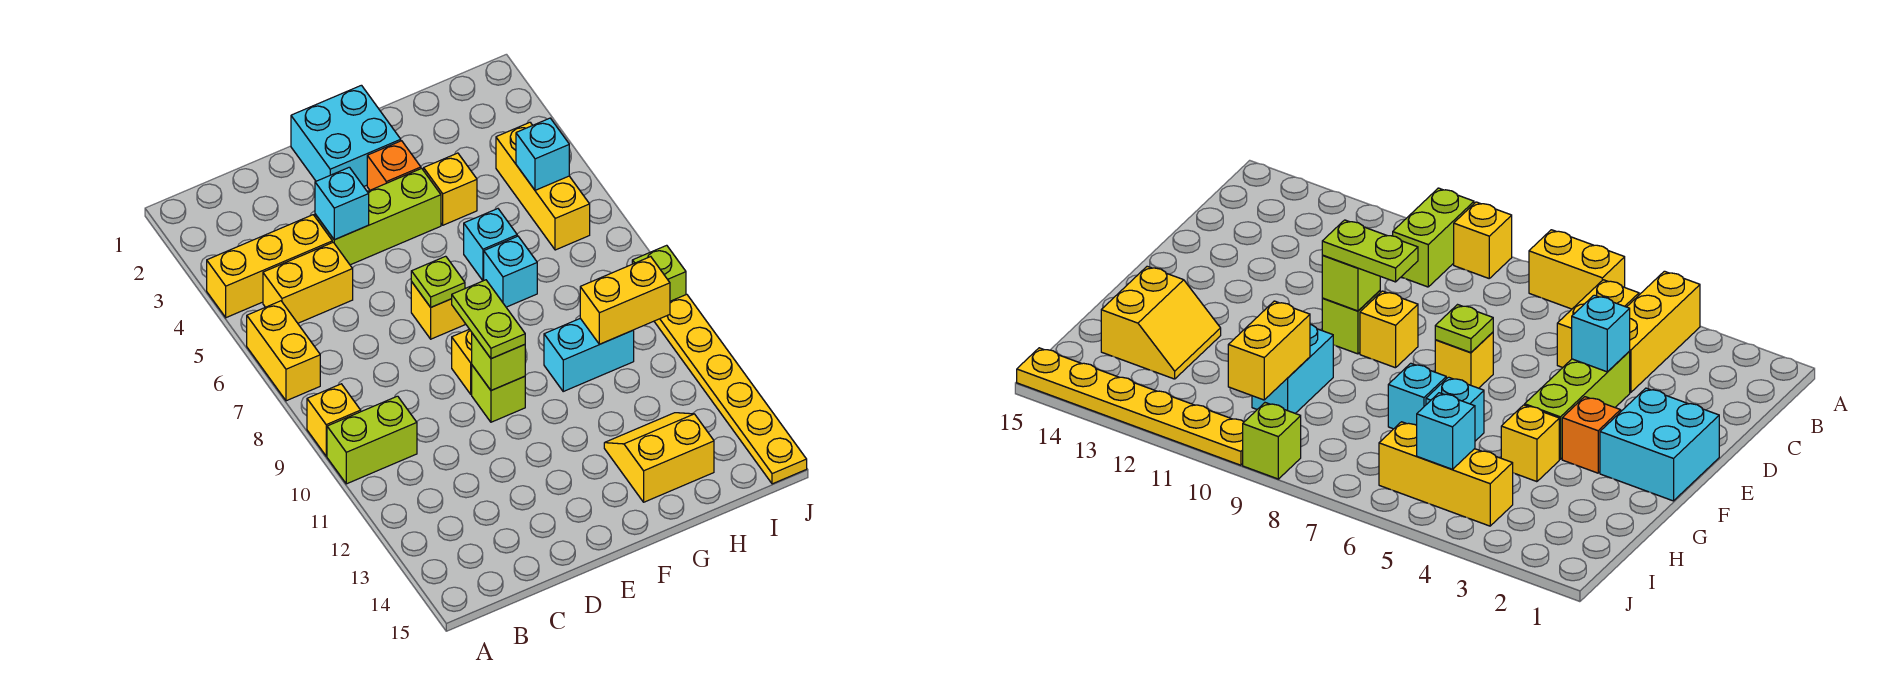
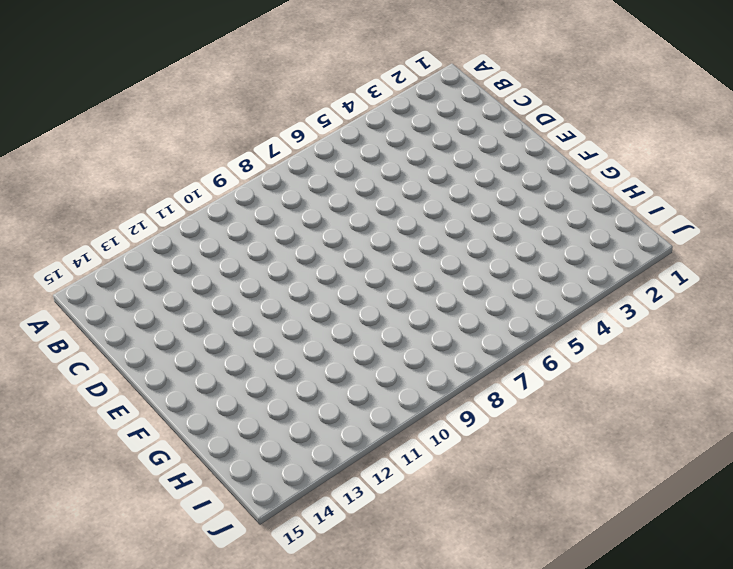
none -> yellow 1x3 brick [207,215,332,318]
none -> yellow 1x2 brick [247,301,320,401]
none -> yellow 1x1 brick [307,384,361,456]

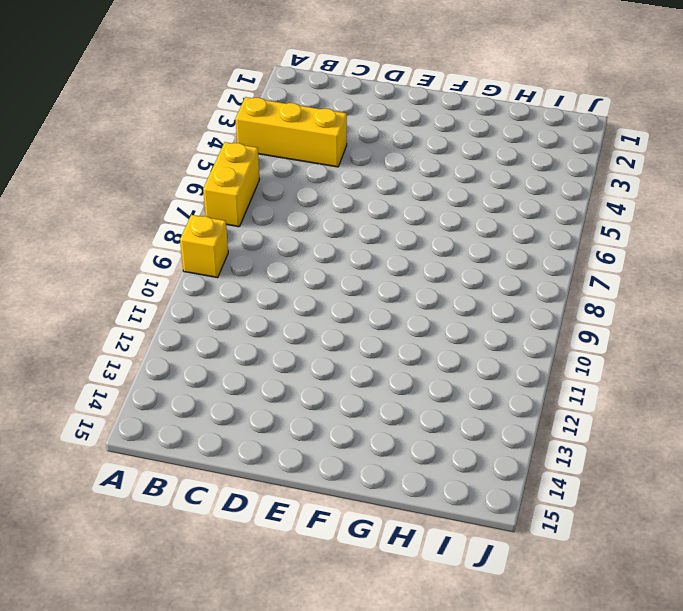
none -> lime 1x2 brick [327,396,417,484]
none -> yellow 1x2 brick [263,242,353,323]
none -> lime 1x3 brick [315,168,441,265]

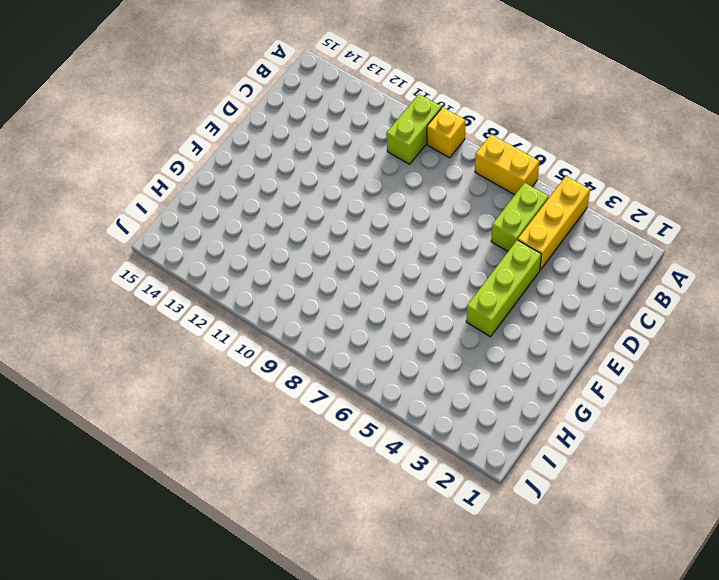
lime 1x2 brick [491,183,549,251] -> yellow 1x2 brick [263,242,353,323]
none -> cyan 2x2 brick [291,85,401,187]
none -> yellow 1x1 brick [411,282,465,339]
none -> yellow 1x1 brick [452,329,472,395]

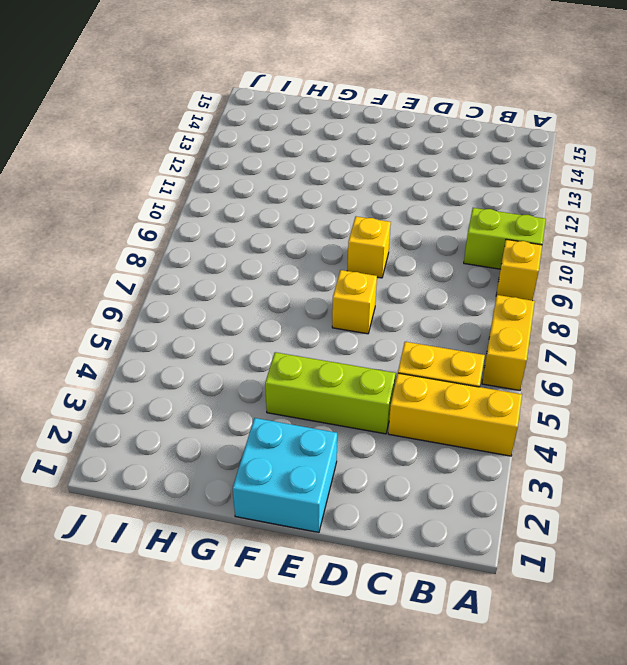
none -> lime 1x1 brick [472,365,525,422]
none -> orange 1x1 brick [367,141,421,190]
none -> yellow 1x1 brick [424,153,477,225]

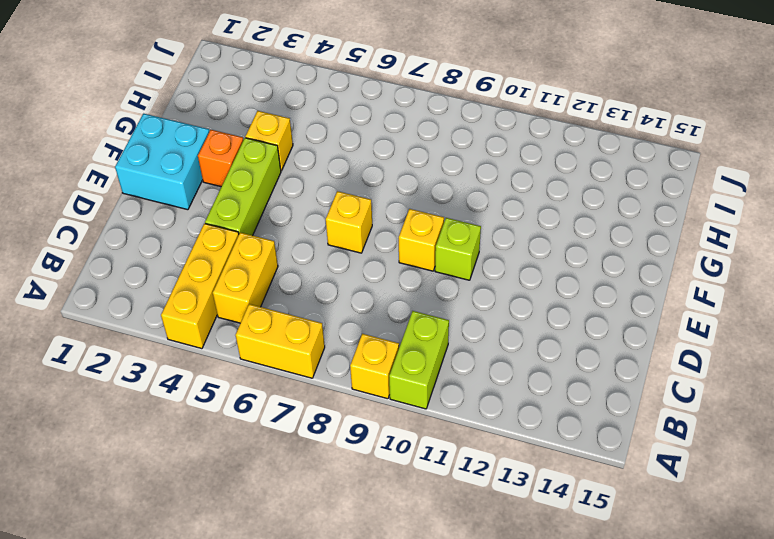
none -> cyan 1x1 brick [464,209,517,281]
none -> cyan 1x1 brick [484,236,537,307]
none -> cyan 1x2 brick [544,318,634,391]

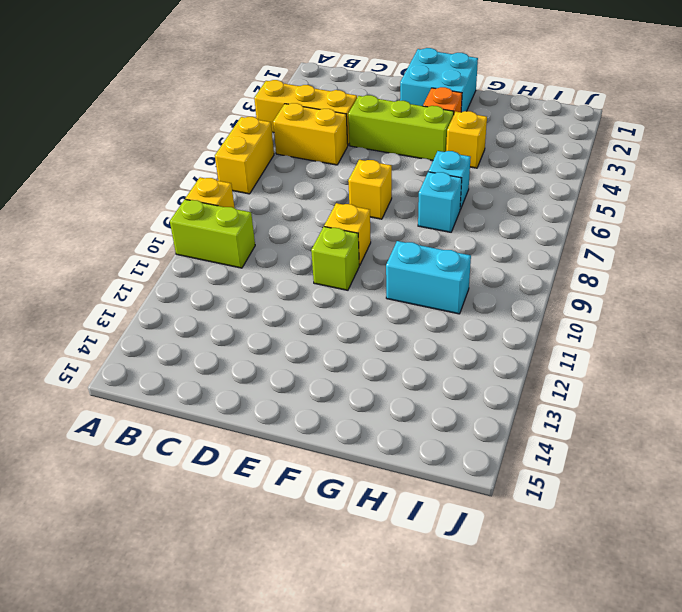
none -> yellow 2x2 slope [604,413,714,502]
none -> yellow 1x3 brick [496,122,590,250]
none -> lime 1x1 brick [632,245,686,301]

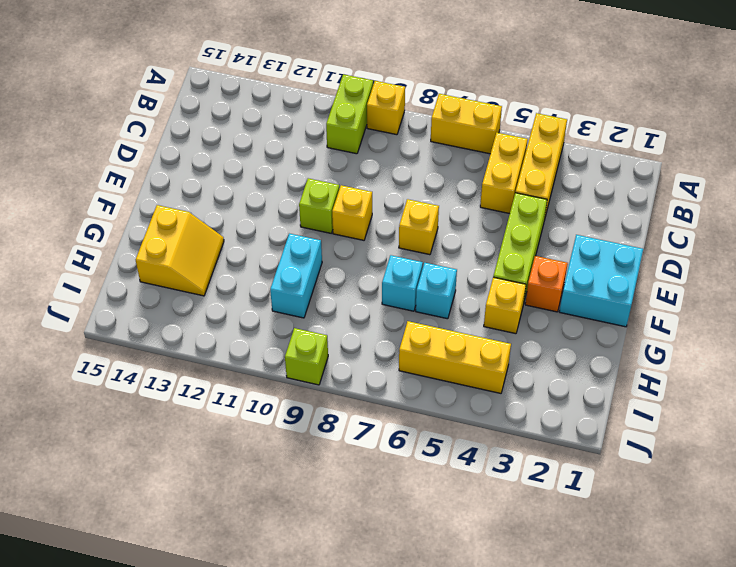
none -> yellow 1x6 plate [654,294,807,484]
none -> cyan 1x1 brick [315,167,369,240]
none -> lime 1x1 plate [411,256,465,307]

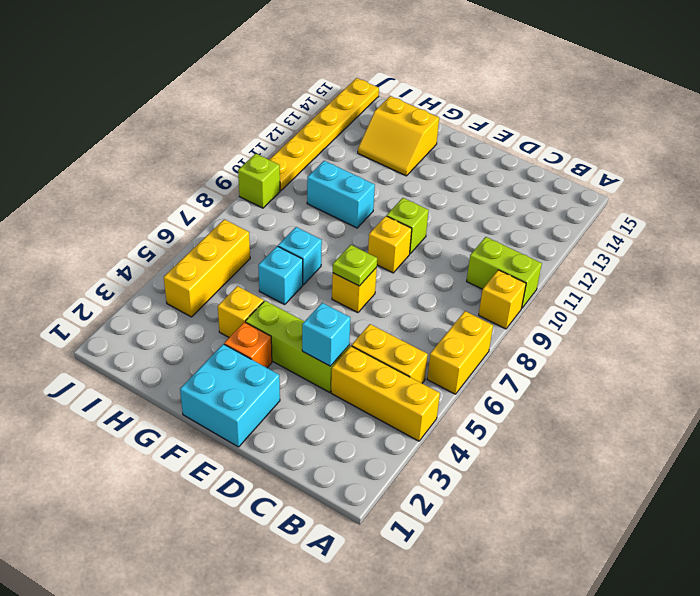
none -> lime 1x1 brick [472,333,525,390]
none -> yellow 1x2 brick [580,257,670,344]
none -> cyan 1x1 brick [516,118,569,190]

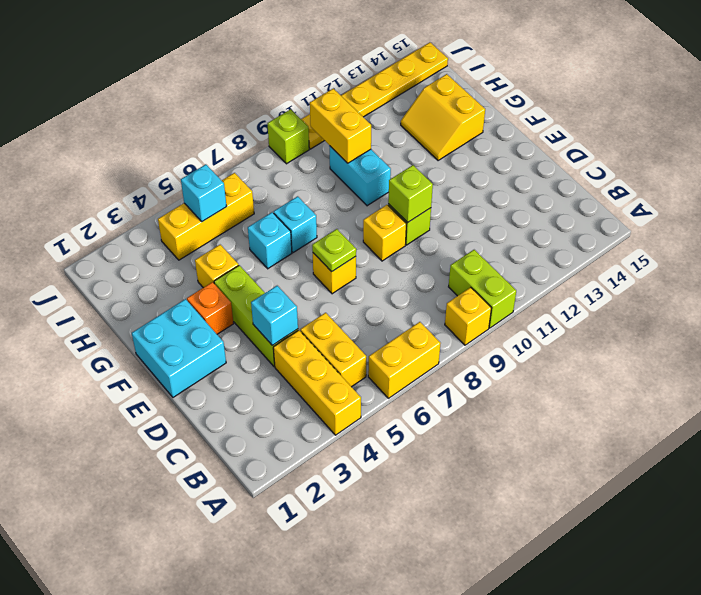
none -> lime 1x2 plate [452,280,525,359]

